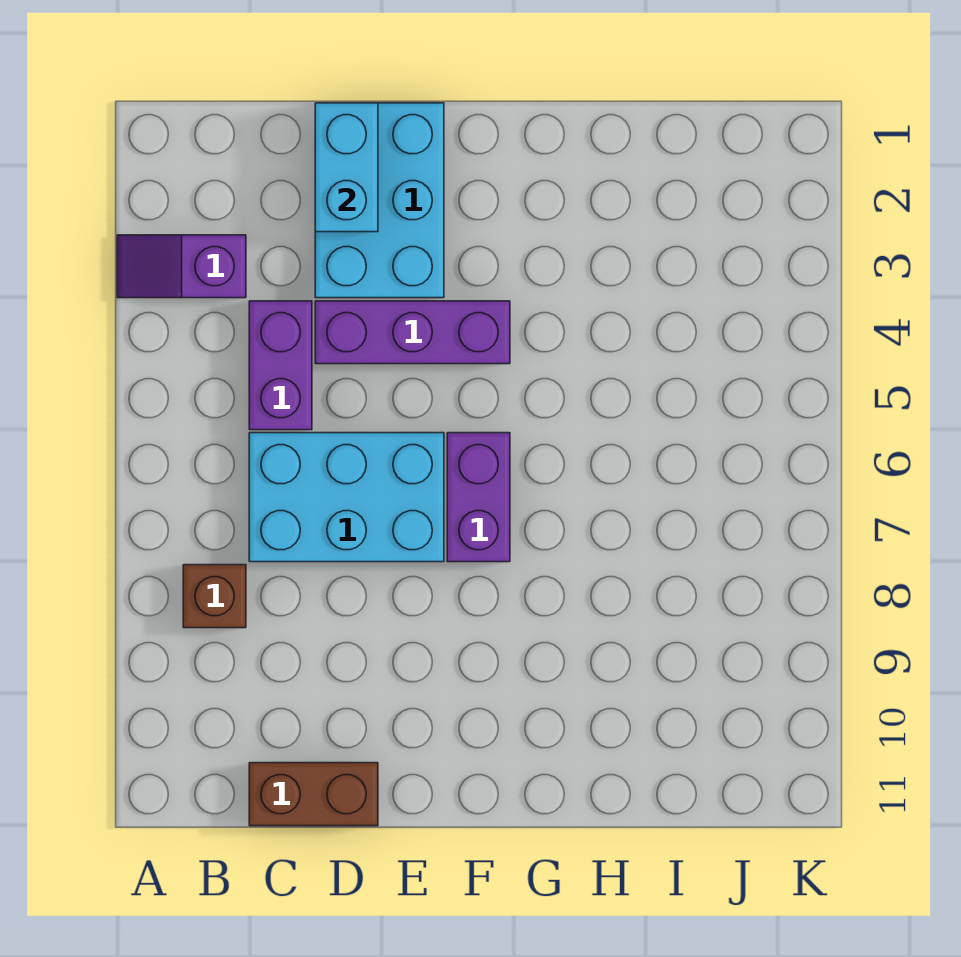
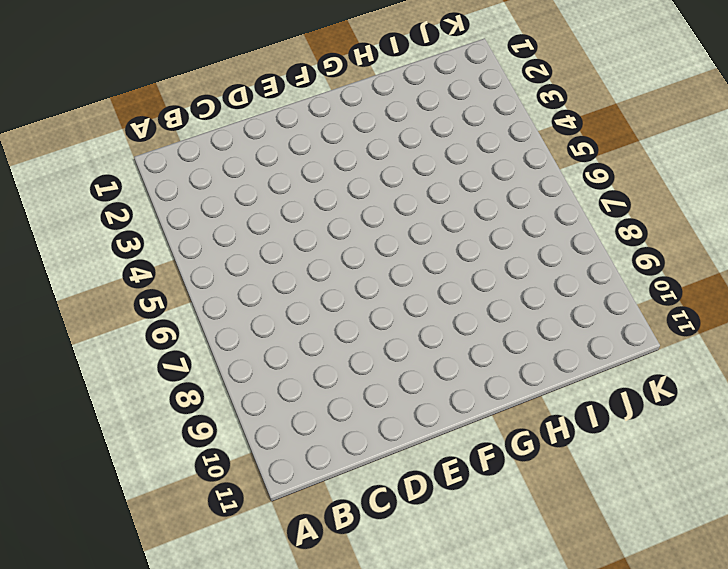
none -> purple 1x2 slope [117,235,246,298]
none -> brown 1x1 brick [183,565,246,628]

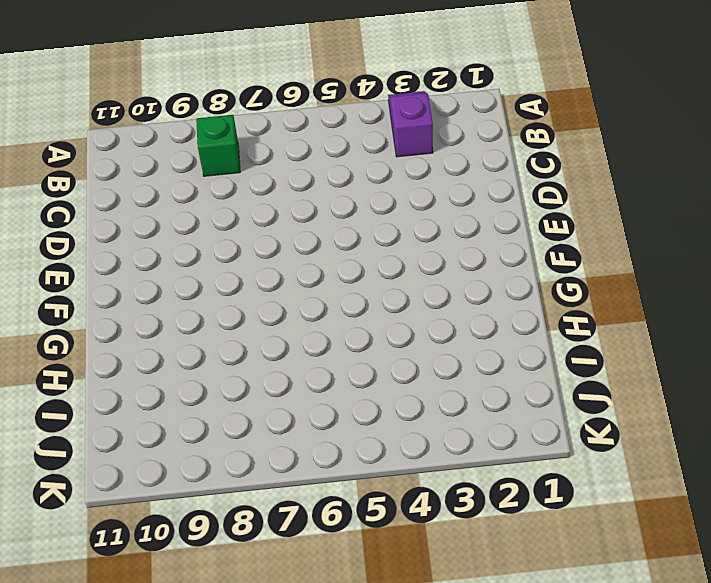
green 1x1 brick [196,115,240,176] -> brown 1x1 brick [183,565,246,628]
none -> purple 1x2 brick [249,301,312,430]
none -> cyan 2x3 brick [249,433,444,562]

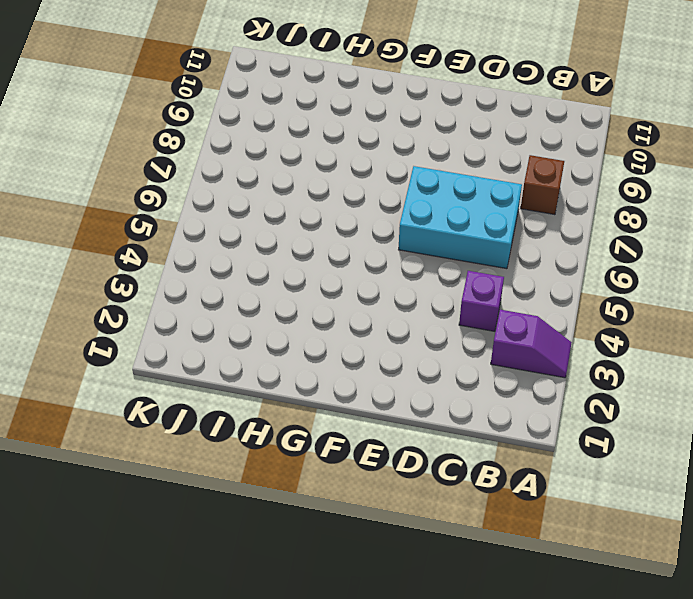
purple 1x1 brick [459,271,504,331] -> purple 1x2 brick [249,301,312,430]
none -> brown 1x2 brick [249,763,378,826]
none -> cyan 2x3 brick [315,103,444,298]

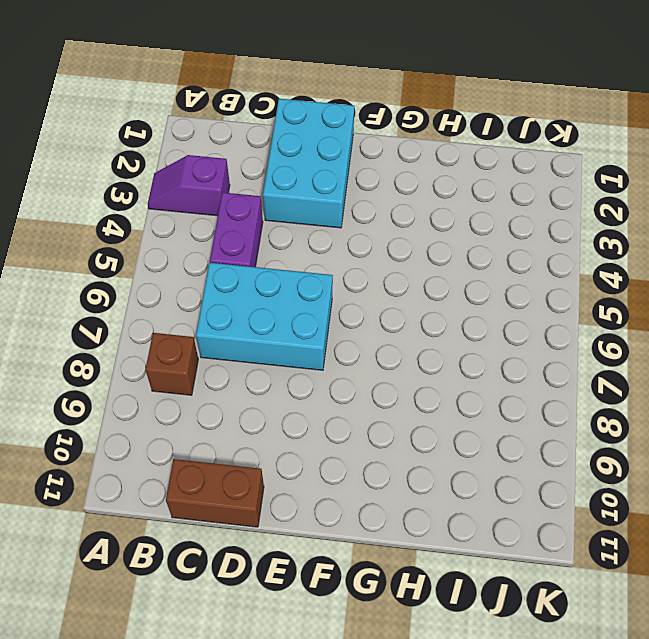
none -> purple 1x3 brick [315,301,510,364]
none -> purple 1x2 brick [447,433,510,562]

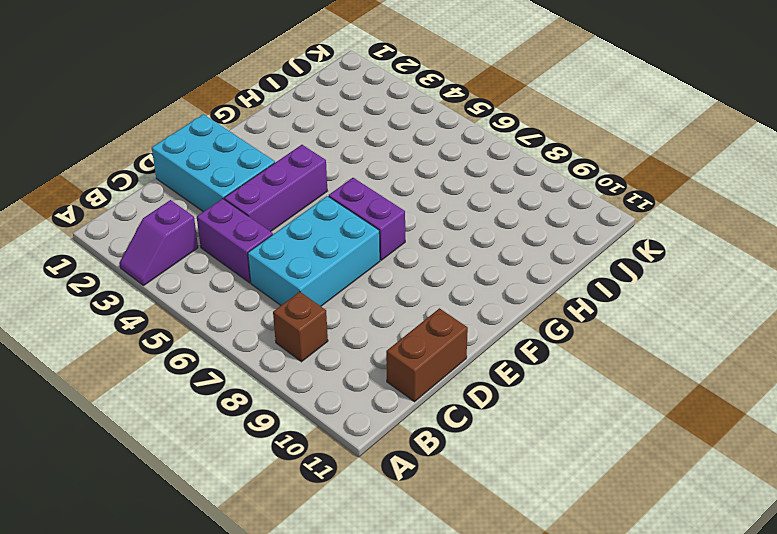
none -> cyan 1x2 brick [315,103,378,232]

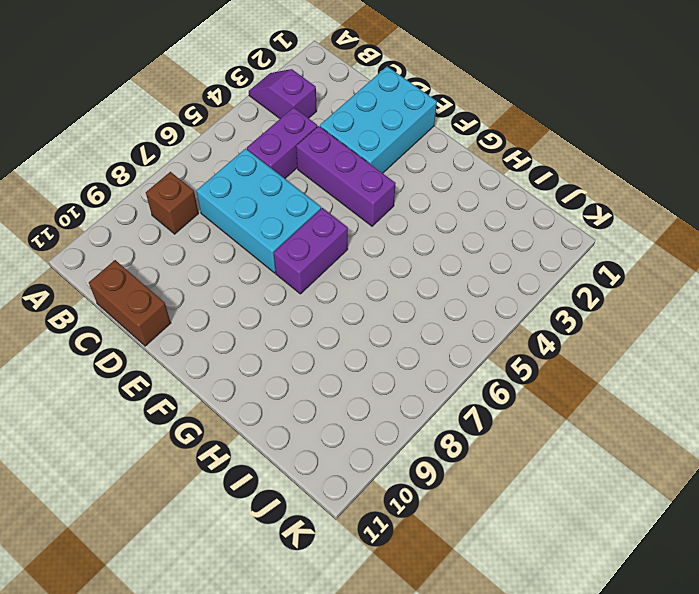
none -> cyan 1x2 brick [315,103,378,232]

